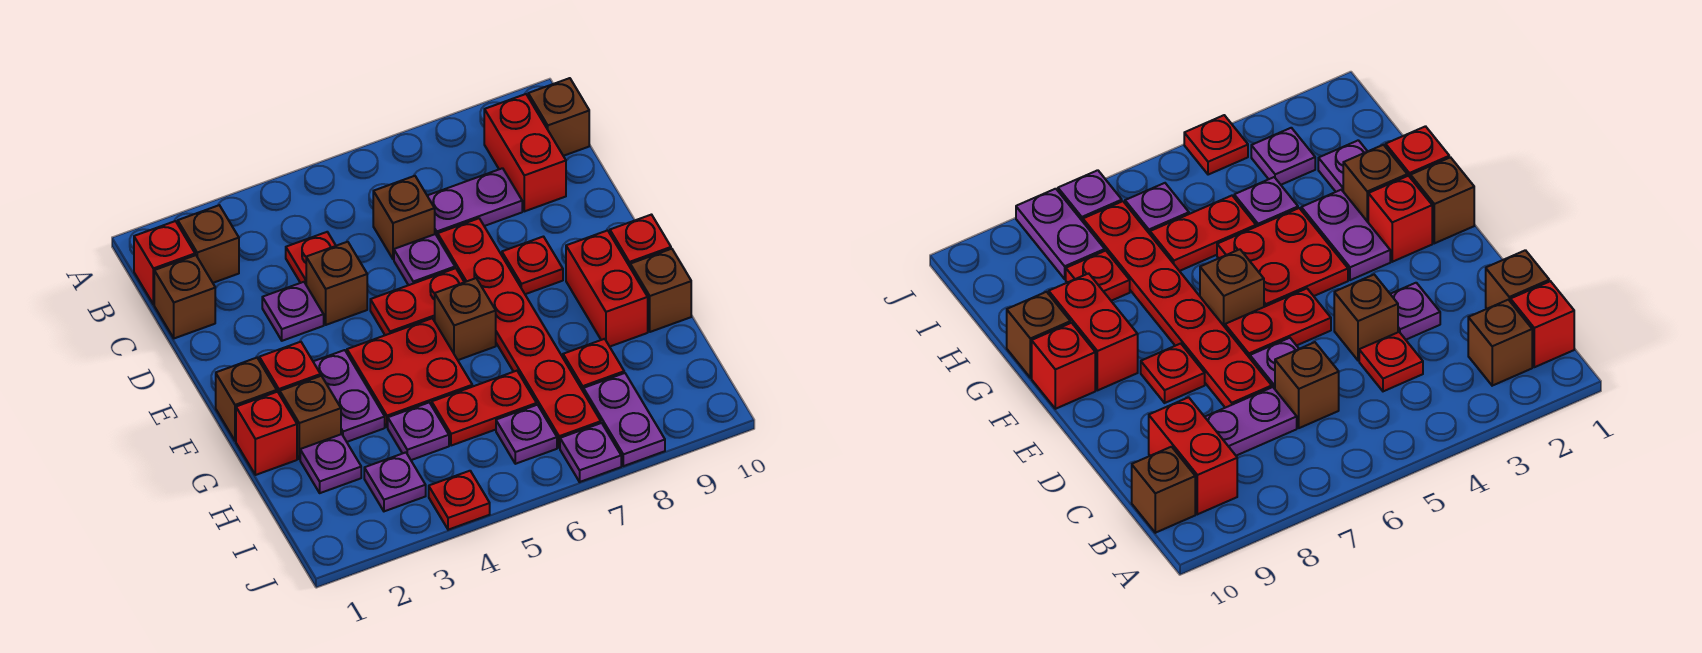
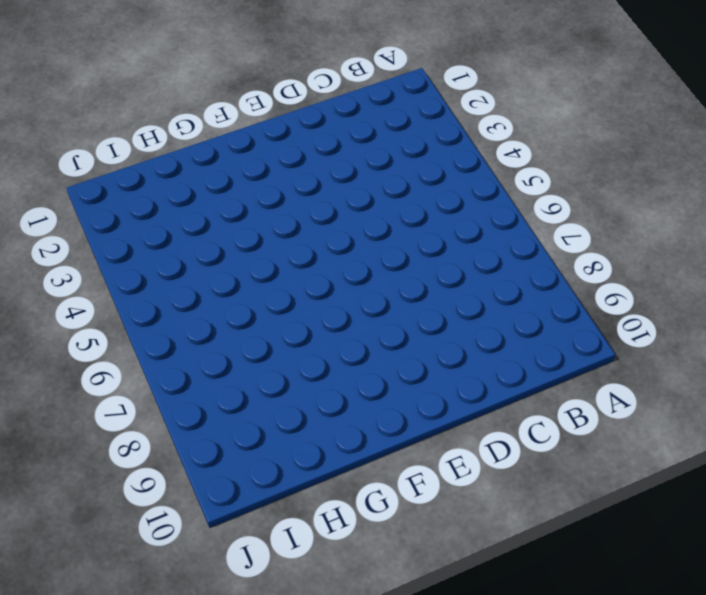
none -> red 1x1 brick [134,221,195,304]
none -> brown 1x1 brick [178,205,239,283]
none -> red 1x2 brick [484,94,566,211]
none -> brown 1x1 brick [528,78,589,156]

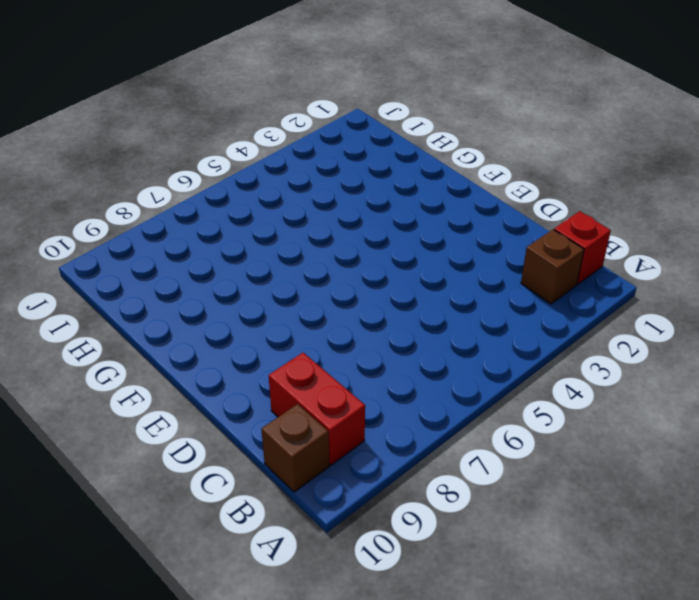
none -> brown 1x1 brick [154,255,215,338]
none -> red 1x1 plate [286,232,336,284]
none -> brown 1x1 brick [373,176,435,259]
none -> purple 1x2 plate [427,168,522,237]

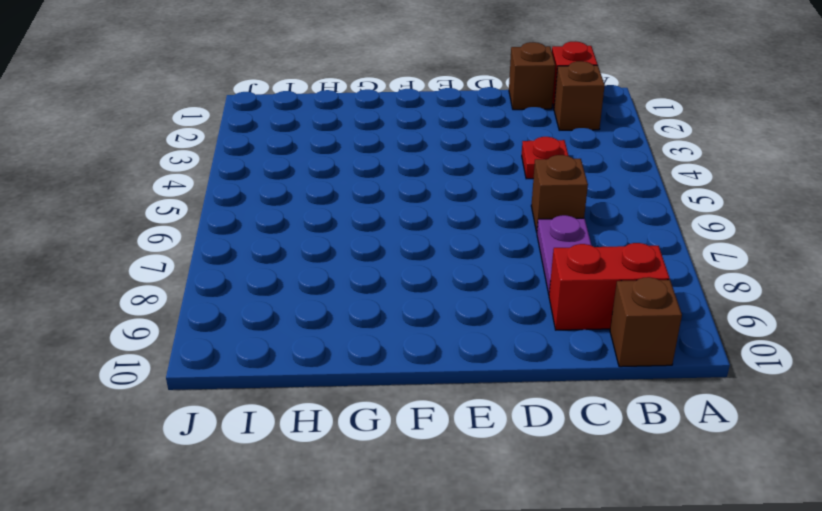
none -> purple 1x1 plate [262,282,324,341]
none -> brown 1x1 brick [306,242,367,325]
none -> purple 1x1 plate [394,234,455,285]
none -> red 1x6 plate [438,218,601,448]

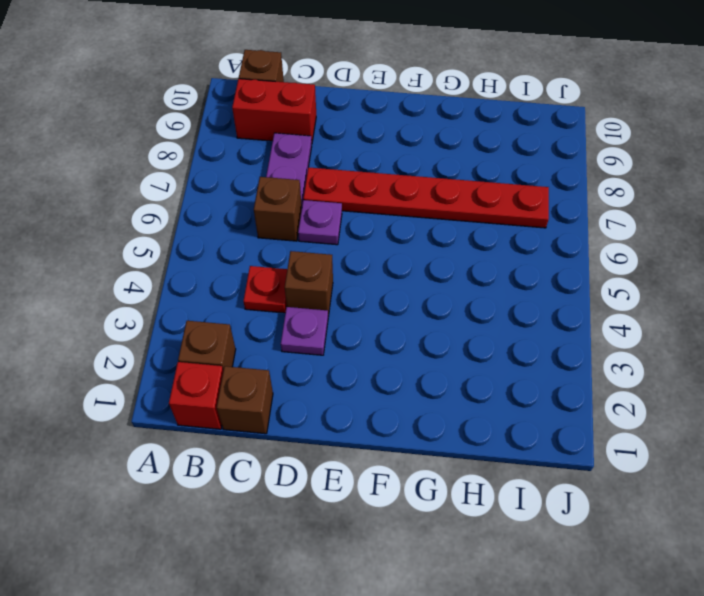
none -> red 1x2 plate [370,268,464,335]
none -> red 1x1 plate [502,237,563,294]
none -> brown 1x1 brick [216,358,277,441]
none -> red 1x1 brick [259,342,321,394]

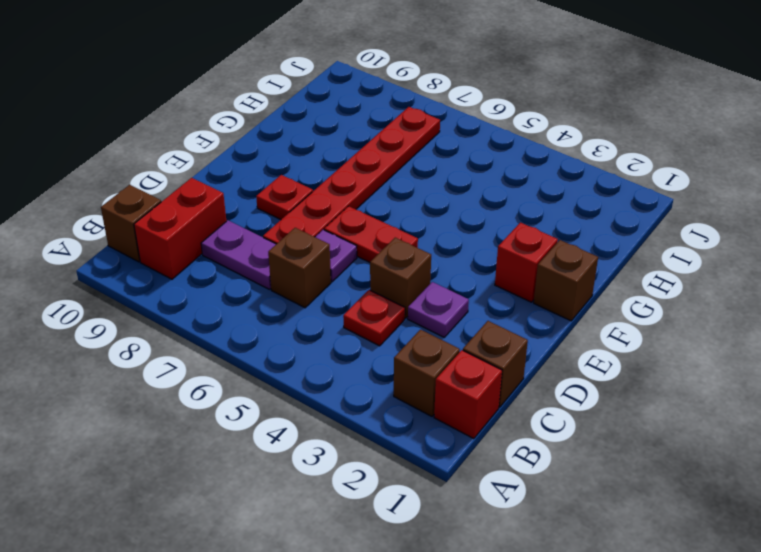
none -> purple 1x2 plate [313,350,385,442]
none -> red 2x2 plate [347,318,472,427]
none -> brown 1x1 brick [435,278,496,360]
none -> red 1x2 brick [566,230,648,347]

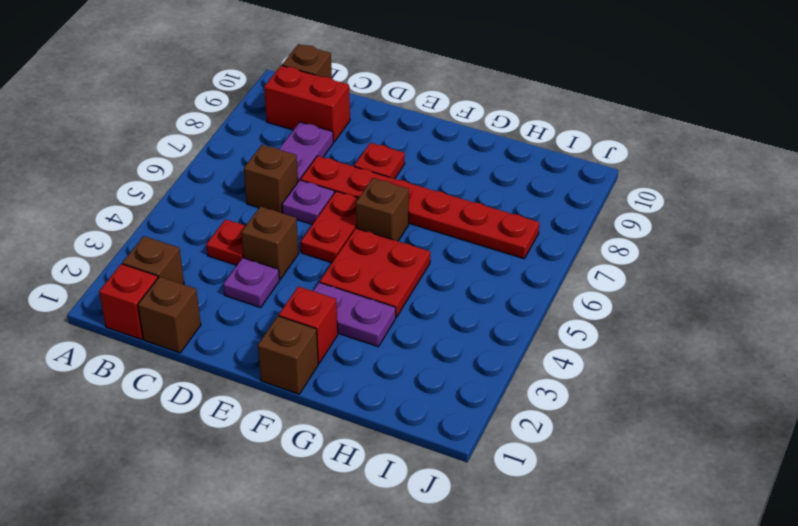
none -> red 1x2 brick [566,230,648,347]
none -> red 1x1 brick [610,215,671,267]
none -> red 1x1 brick [236,392,297,475]
none -> brown 1x1 brick [280,376,341,459]

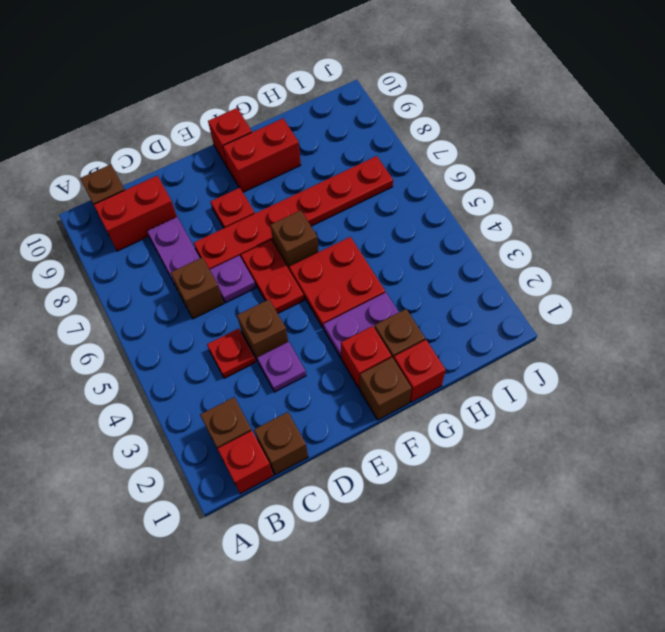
none -> brown 1x1 brick [630,249,691,332]
none -> purple 1x1 plate [300,434,361,493]
none -> purple 1x1 plate [388,402,449,460]
none -> red 1x2 plate [432,371,537,446]

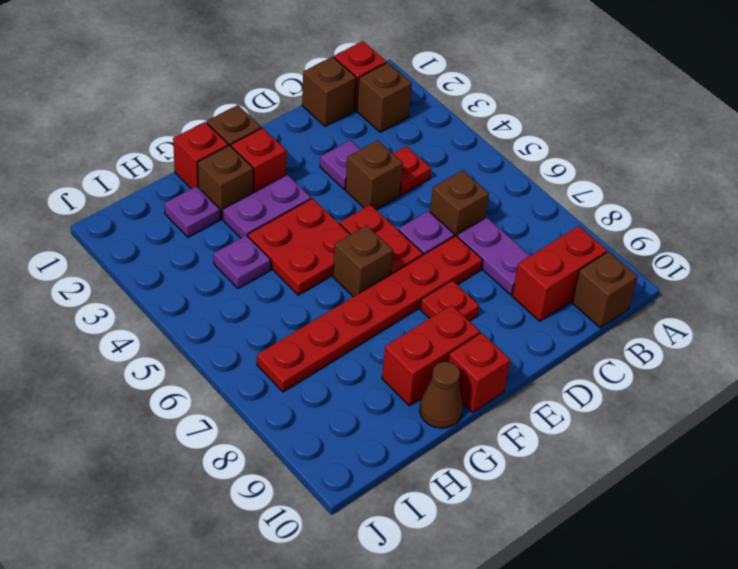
brown 1x1 cone [420,362,463,428] -> brown 1x1 brick [630,249,691,332]
none -> red 1x2 plate [432,371,537,446]
none -> red 1x1 plate [563,339,624,392]
none -> purple 1x1 plate [364,452,426,511]
none -> purple 1x1 plate [496,405,557,464]

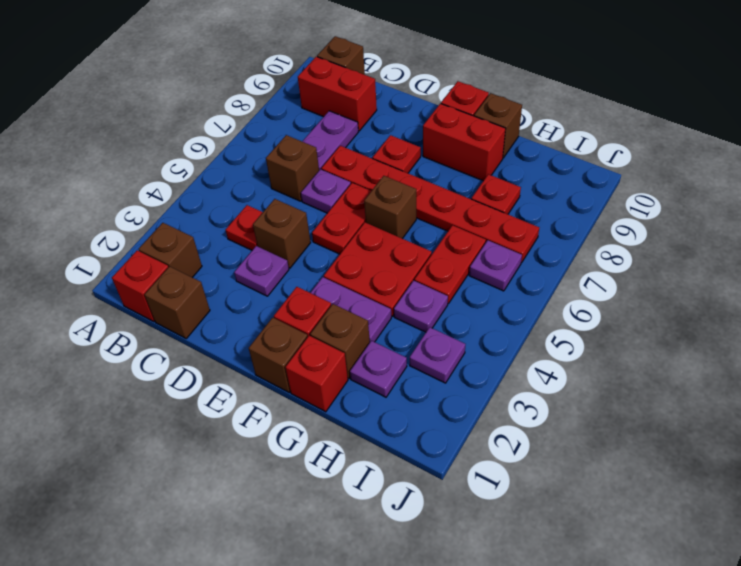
none -> purple 1x2 plate [584,373,665,466]
none -> red 1x1 plate [429,471,490,530]
none -> purple 1x1 plate [560,423,621,482]

